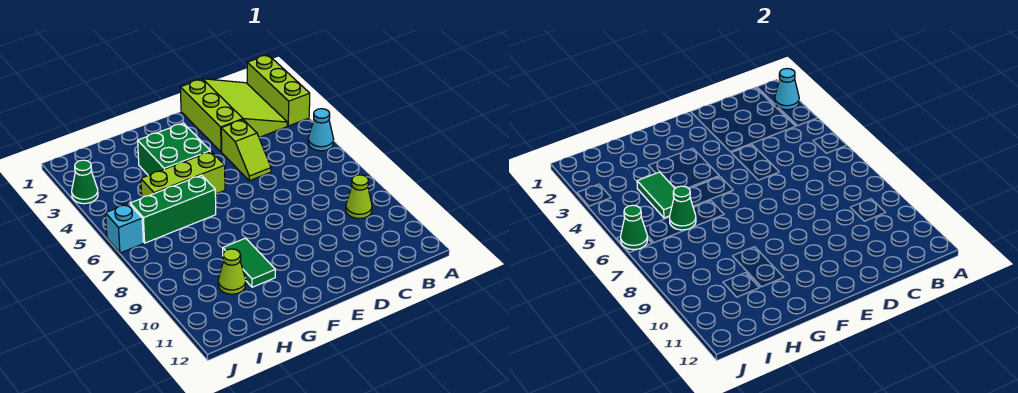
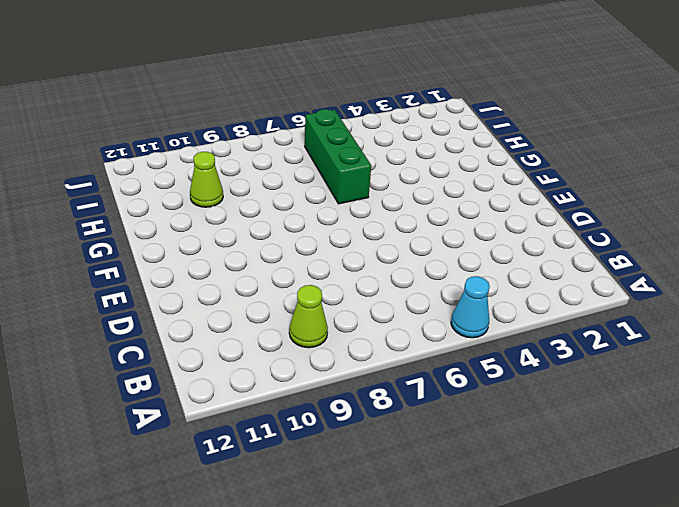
none -> lime 1x3 brick [247,55,310,126]
none -> lime 3x3 slope [180,79,287,152]
none -> lime 1x2 slope [221,120,271,181]

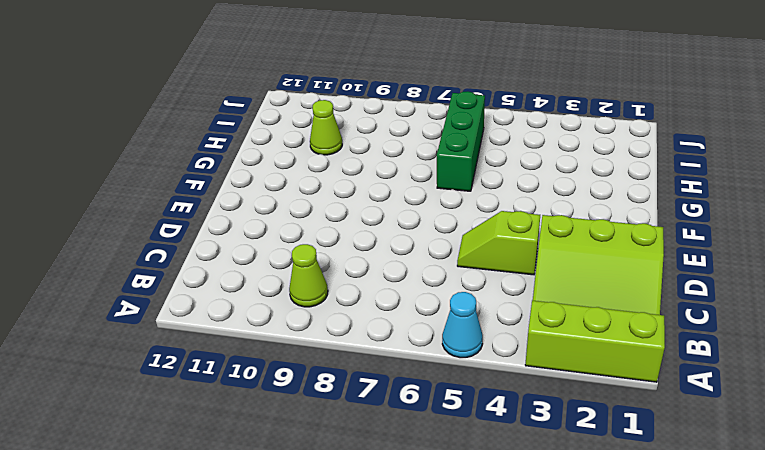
none -> green 2x2 brick [138,123,210,175]
none -> lime 1x3 brick [141,151,225,198]
none -> green 1x2 tile [223,238,275,287]

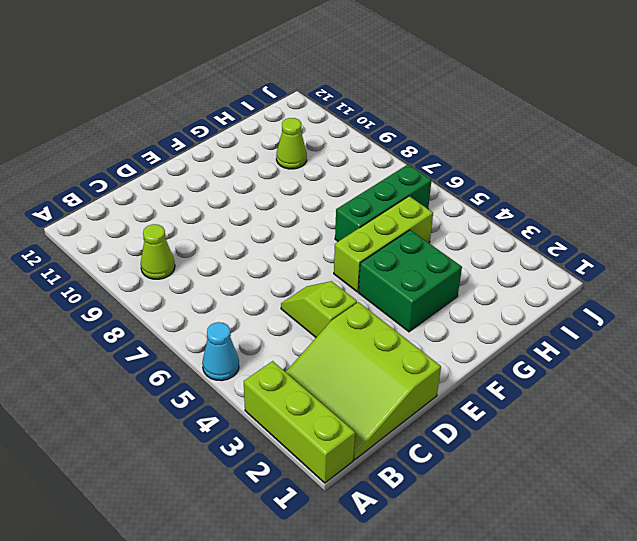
none -> green 1x2 tile [223,238,275,287]
none -> green 1x1 cone [72,160,98,204]
none -> cyan 1x1 brick [105,204,143,253]

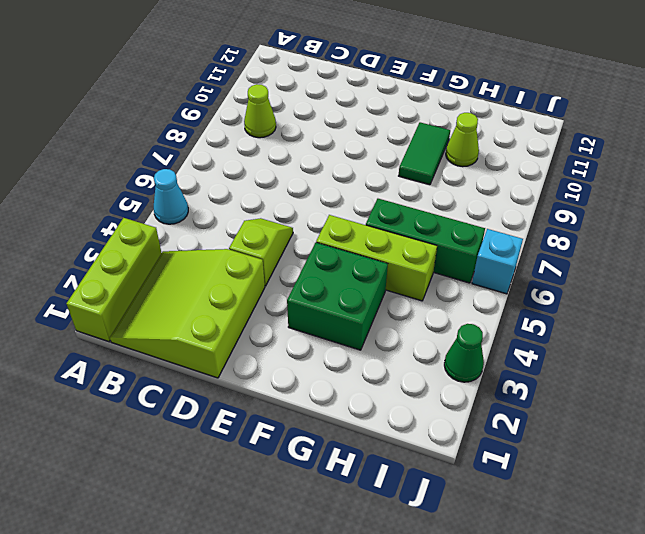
none -> cyan 1x1 cone [775,69,799,110]
none -> green 1x2 tile [637,172,675,218]
none -> green 1x1 cone [669,186,696,230]

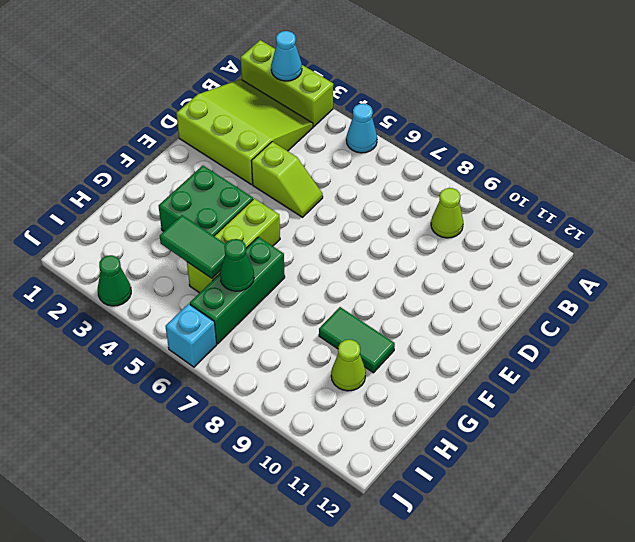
none -> green 1x1 cone [621,205,647,250]

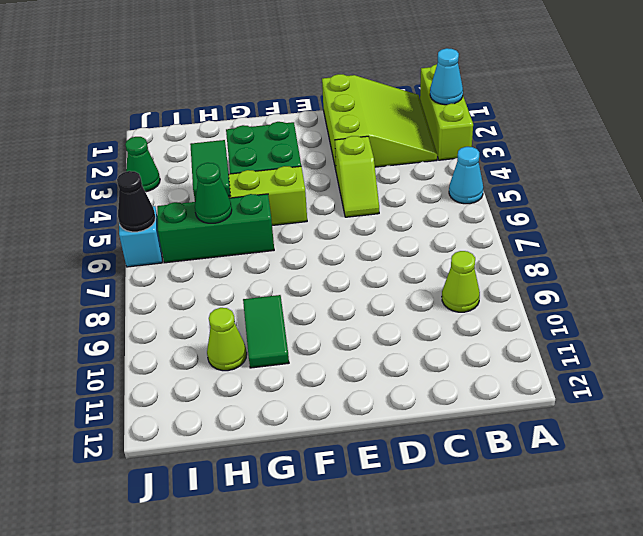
black 1x1 cone [117,171,156,232] -> green 1x1 cone [621,205,647,250]

